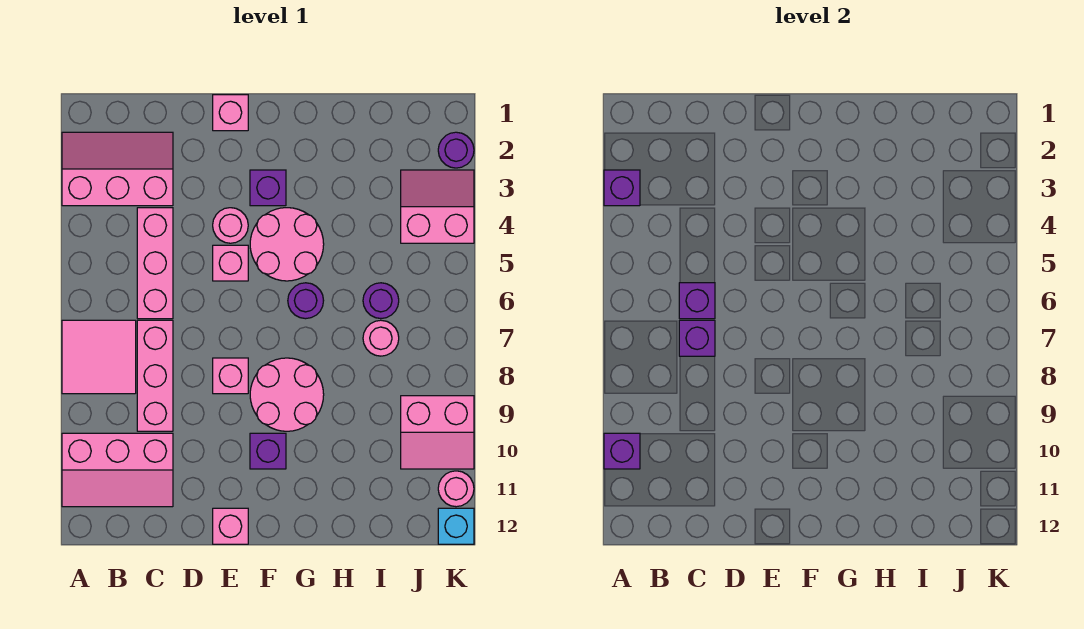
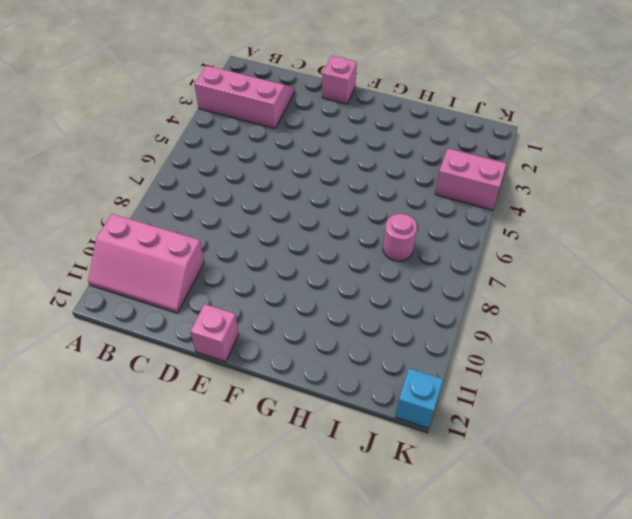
none -> pink 2x2 tile [62,320,136,394]
none -> pink 1x3 brick [137,208,173,319]
none -> pink 1x3 brick [137,320,173,431]

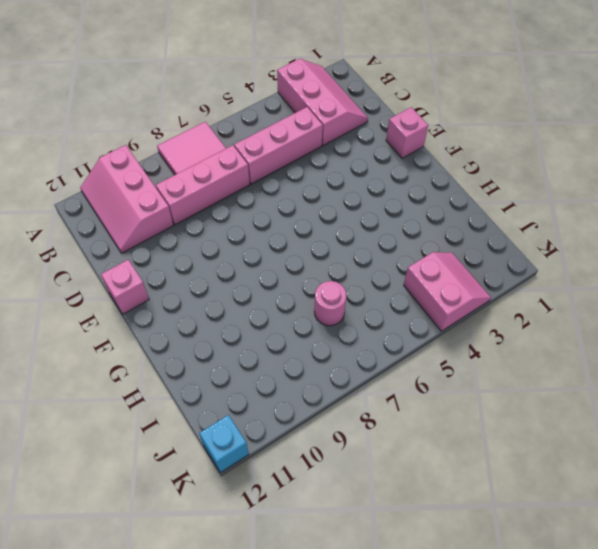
none -> pink 1x1 round brick [213,208,248,243]
none -> pink 1x1 brick [213,245,248,281]
none -> pink 1x1 brick [213,358,248,394]

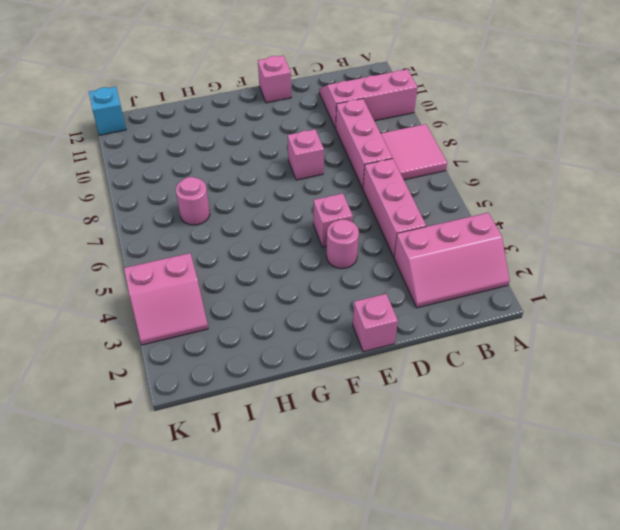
none -> purple 1x1 brick [250,170,286,206]
none -> pink 2x2 round brick [250,208,324,281]
none -> pink 2x2 round brick [250,358,324,431]

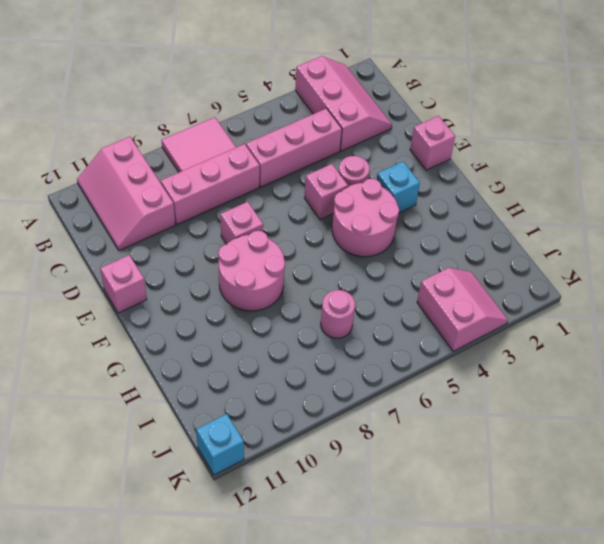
cyan 1x1 brick [377,162,420,213] -> purple 1x1 brick [250,170,286,206]
none -> purple 1x1 brick [250,433,286,469]
none -> purple 1x1 round brick [288,283,324,319]
none -> purple 1x1 round brick [363,283,399,319]

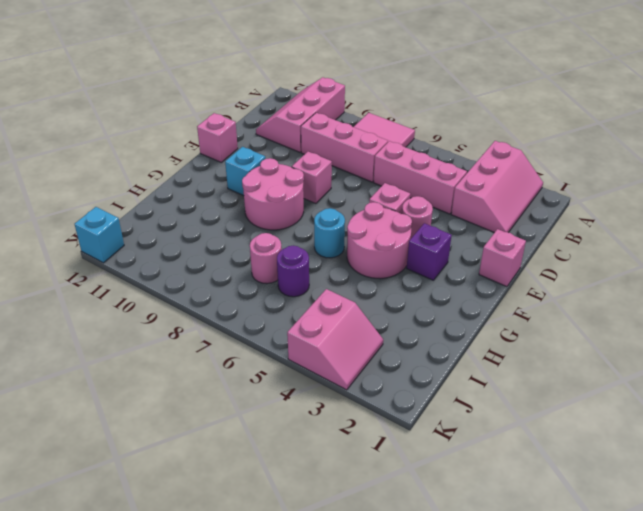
cyan 1x1 brick [225,147,265,196] -> purple 1x1 brick [250,433,286,469]
cyan 1x1 round brick [314,208,345,258] -> purple 1x1 round brick [288,283,324,319]
none -> pink 2x2 slope [401,396,474,469]
none -> purple 1x1 round brick [438,132,474,168]
none -> pink 1x1 round brick [438,471,474,507]

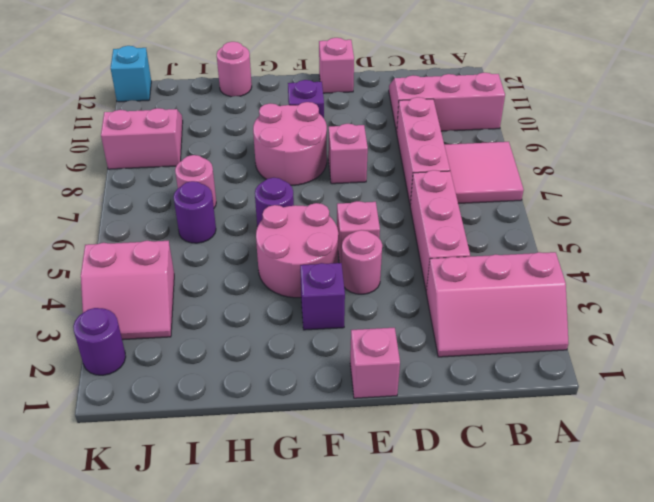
pink 1x1 round brick [217,42,252,97] -> pink 1x1 round brick moved to [438,471,474,507]
none -> purple 1x1 brick [604,170,640,206]
none -> purple 1x1 brick [604,433,640,469]
none -> purple 1x1 brick [679,283,715,319]

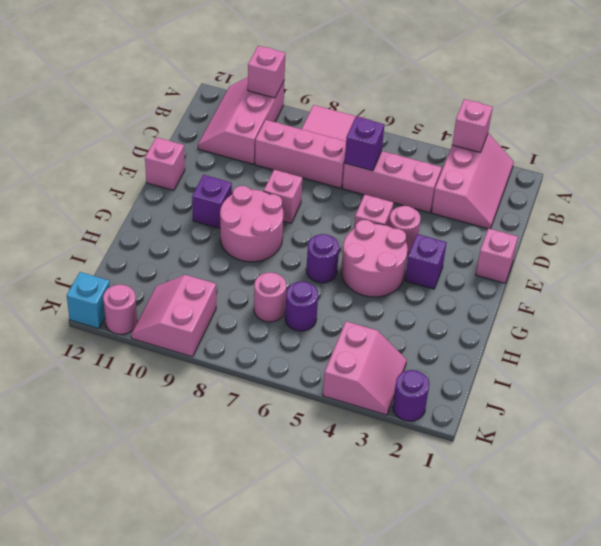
pink 1x1 brick [452,99,493,153] -> purple 1x1 brick [604,170,640,206]
pink 1x1 brick [248,46,285,98] -> purple 1x1 brick [604,433,640,469]
none -> purple 1x1 brick [679,320,715,356]

